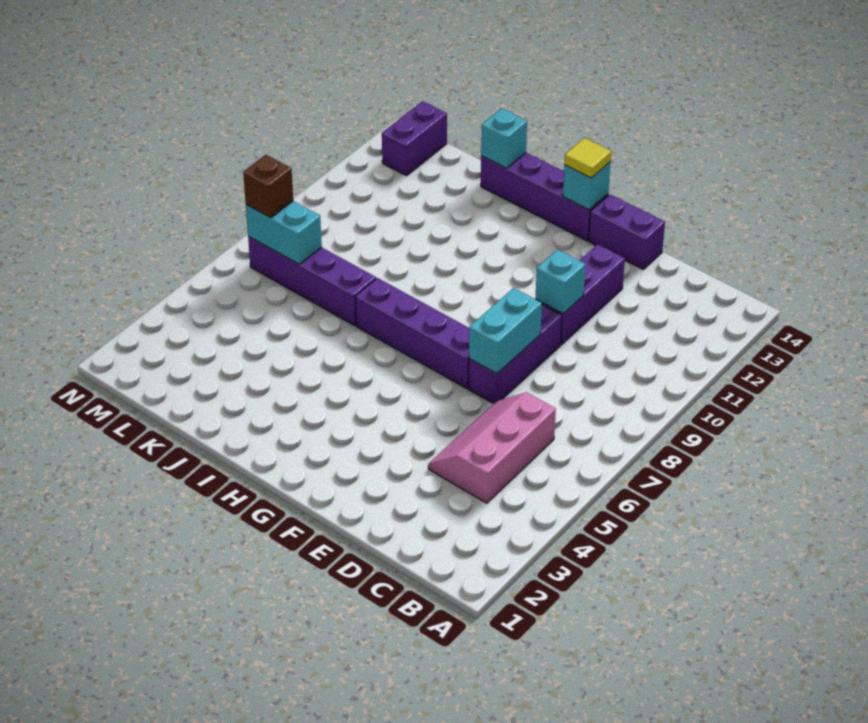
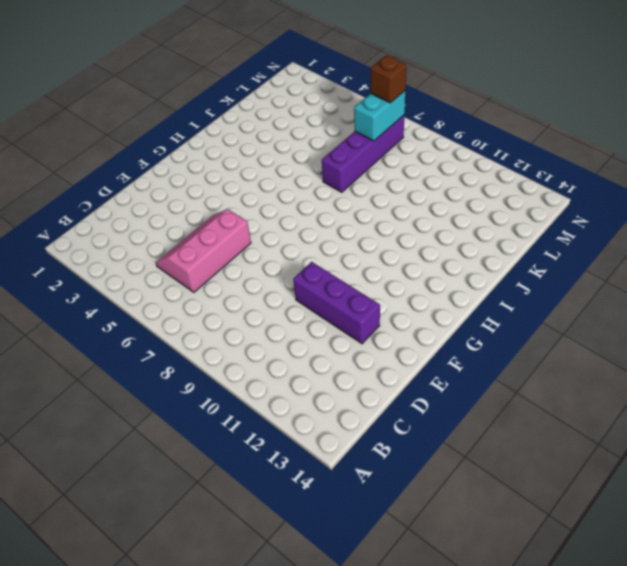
pink 2x3 slope [156,209,251,292] -> pink 2x3 slope turned to [428,392,556,503]
none -> purple 1x3 brick [468,305,562,404]
none -> purple 1x2 brick [589,194,665,270]
none -> purple 1x4 brick [355,278,469,389]

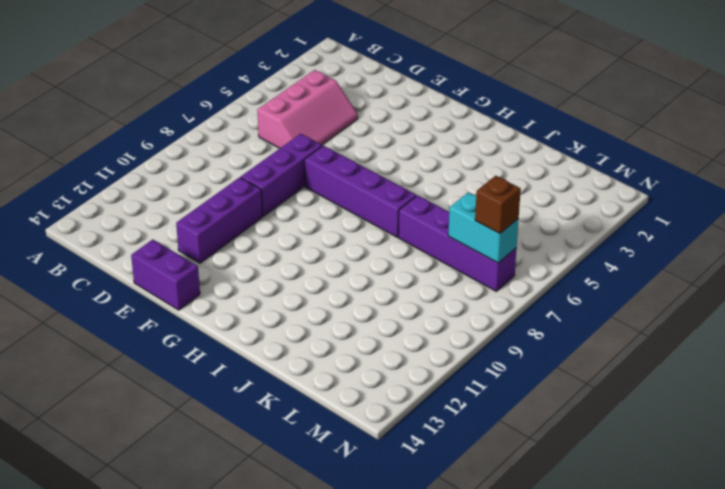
none -> purple 1x4 brick [481,153,608,241]
none -> purple 1x2 brick [382,101,447,176]
none -> cyan 1x2 brick [469,288,542,374]

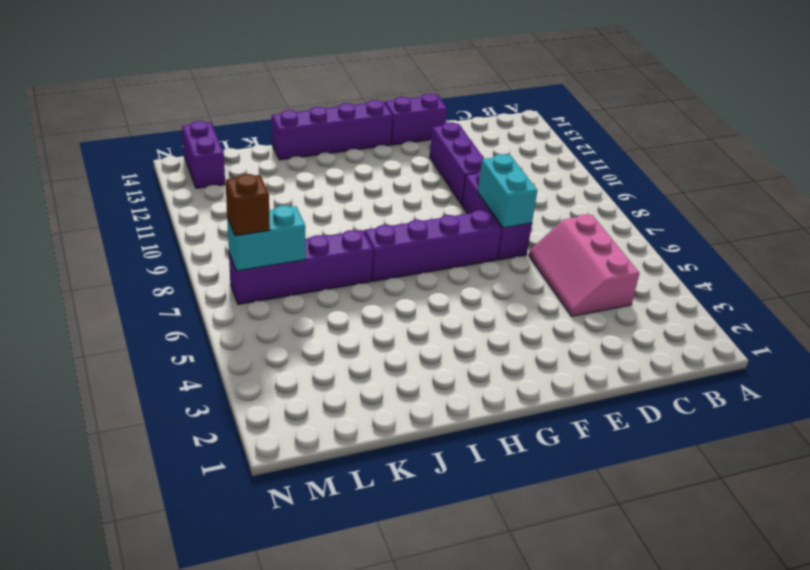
none -> cyan 1x1 brick [535,250,585,314]
none -> cyan 1x1 brick [563,162,611,210]
none -> cyan 1x1 brick [481,108,527,168]

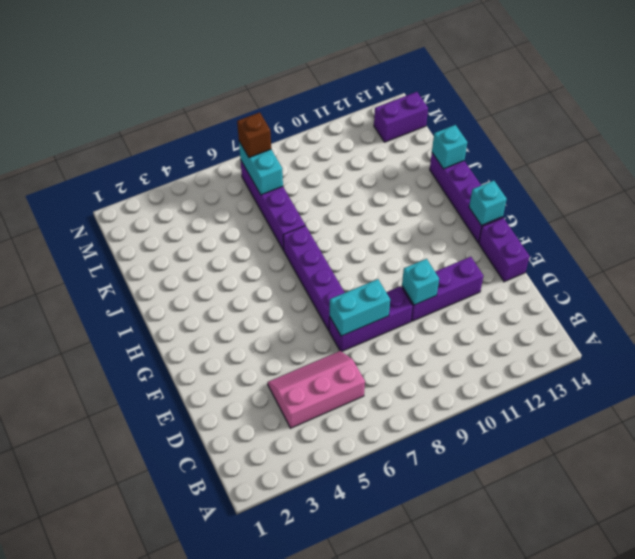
none -> yellow 1x1 tile [564,138,611,178]

